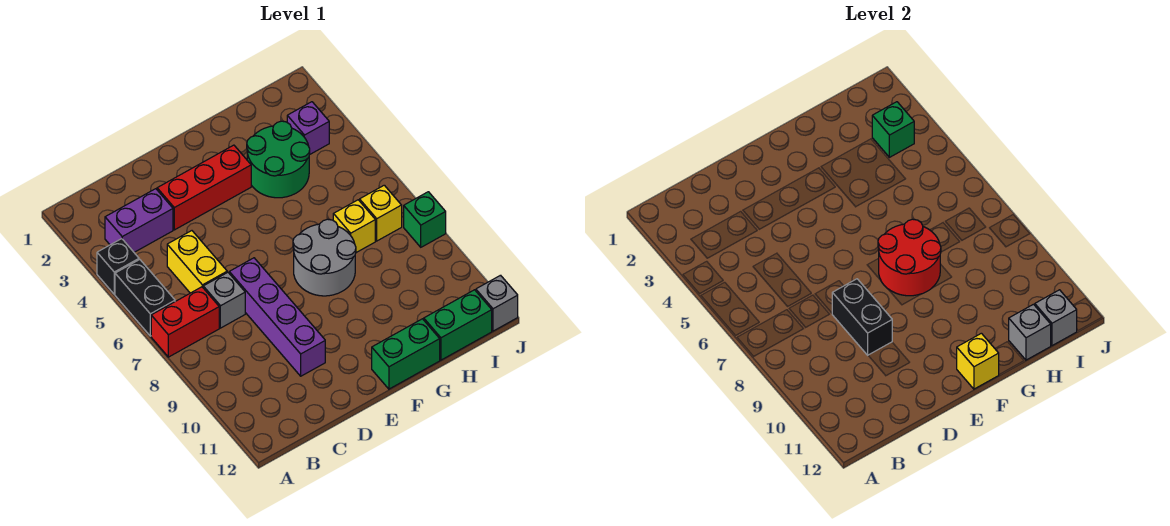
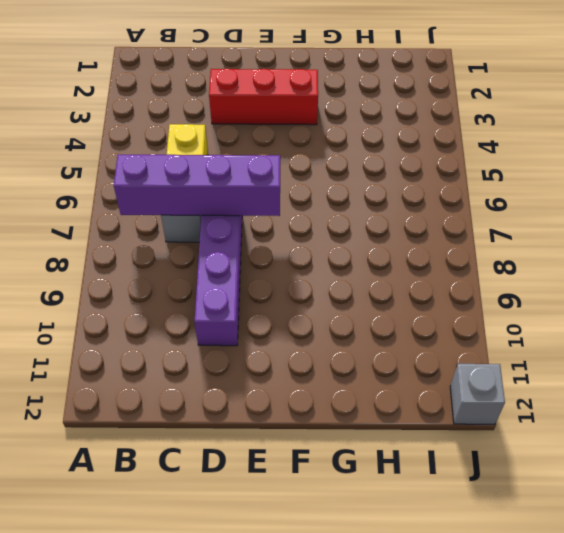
purple 1x4 brick [114,154,280,216] -> none
none -> black 1x1 brick [97,239,139,294]
none -> black 1x2 brick [115,260,175,336]
none -> red 1x2 brick [151,287,219,357]

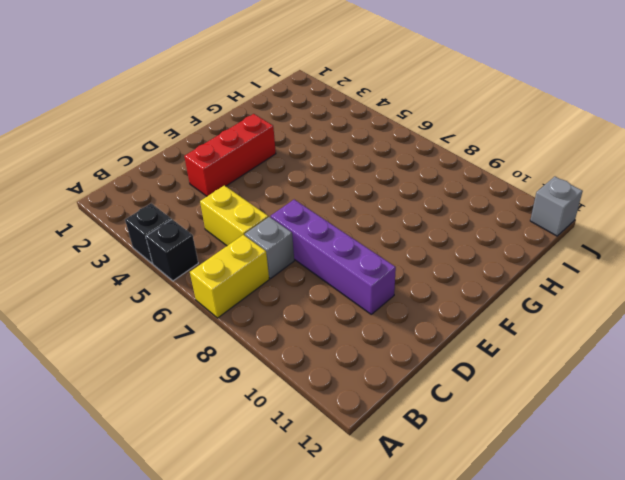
black 1x1 brick [146,219,198,281] -> black 1x2 brick [115,260,175,336]
yellow 1x2 brick [190,235,269,318] -> red 1x2 brick [151,287,219,357]
none -> purple 1x2 brick [105,189,173,252]
none -> grey 2x2 round brick [293,219,356,296]
none -> green 1x2 brick [372,319,440,389]

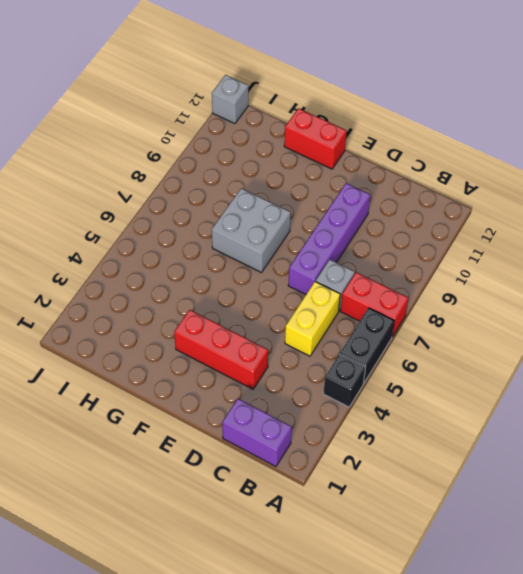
purple 1x2 brick [222,399,292,466] -> purple 1x2 brick moved to [105,189,173,252]
grey 2x2 brick [212,188,291,273] -> grey 2x2 round brick [293,219,356,296]
red 1x2 brick [284,108,347,169] -> green 1x2 brick [372,319,440,389]
none -> green 2x2 round brick [247,121,310,198]
none -> yellow 1x1 brick [333,200,375,253]
none -> green 1x2 brick [424,290,492,360]

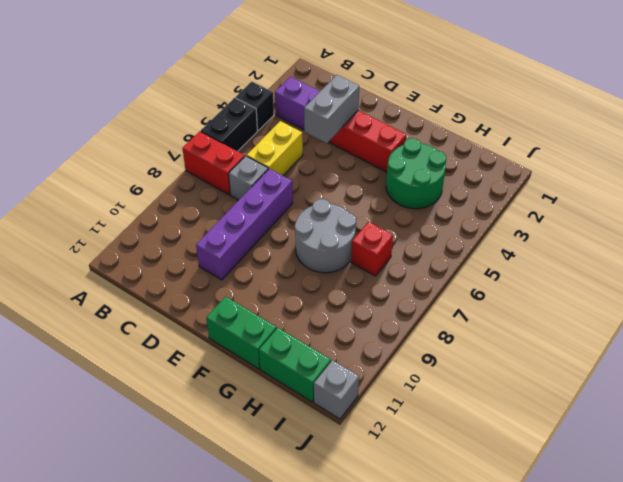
grey 1x2 brick [304,75,359,143] -> none
red 1x1 brick [351,222,393,276] -> yellow 1x1 brick [333,200,375,253]
none -> purple 1x1 brick [287,102,329,154]
none -> yellow 1x1 brick [360,185,402,241]
none -> green 1x1 brick [404,192,446,247]

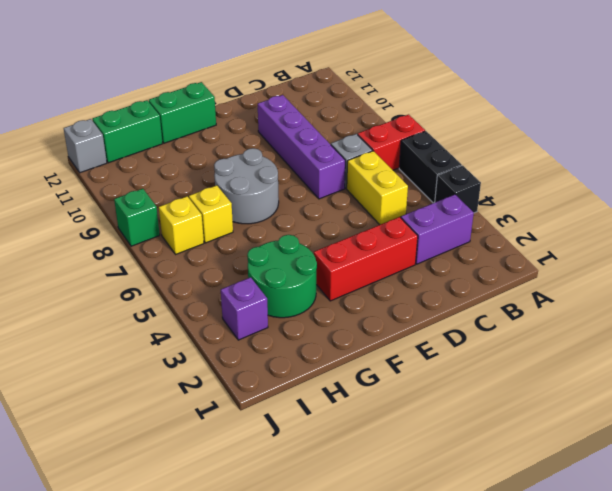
none -> black 1x2 brick [832,279,892,355]
none -> red 2x2 round brick [878,219,941,296]
none -> yellow 1x1 brick [957,333,999,389]

